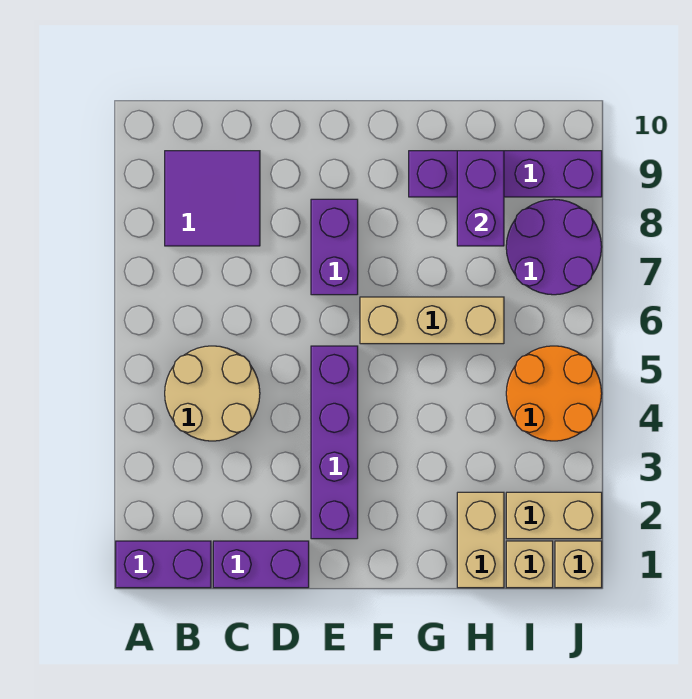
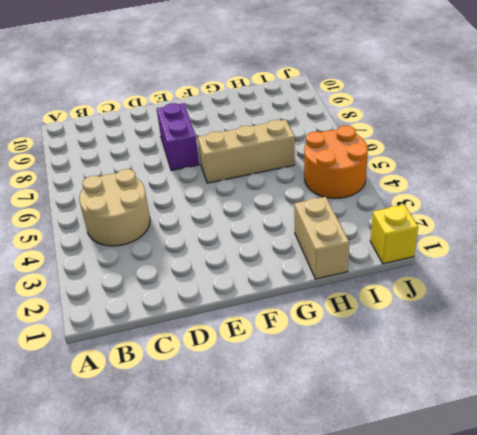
yellow 1x1 brick [370,205,418,264] -> tan 1x1 brick [555,541,602,588]
none -> purple 1x2 brick [116,541,211,588]
none -> purple 2x2 tile [165,151,260,246]
none -> purple 1x2 brick [213,541,309,588]

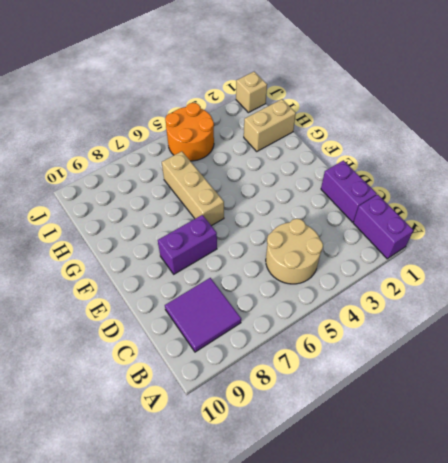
none -> purple 1x4 brick [311,346,358,539]
none -> purple 1x4 brick [409,151,602,197]
none -> tan 1x1 brick [506,541,553,588]

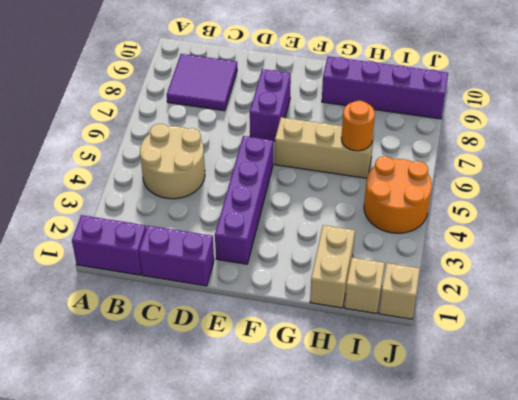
orange 1x1 round brick [341,101,375,151] -> none
none -> tan 1x2 brick [506,492,602,539]
none -> purple 2x2 round brick [506,199,602,295]
none -> purple 1x2 brick [457,151,504,246]

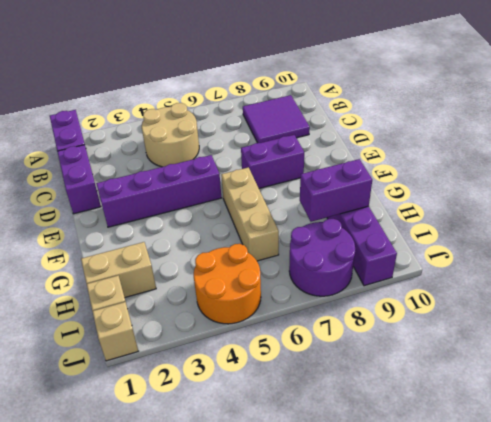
none -> tan 1x2 brick [506,492,602,539]

